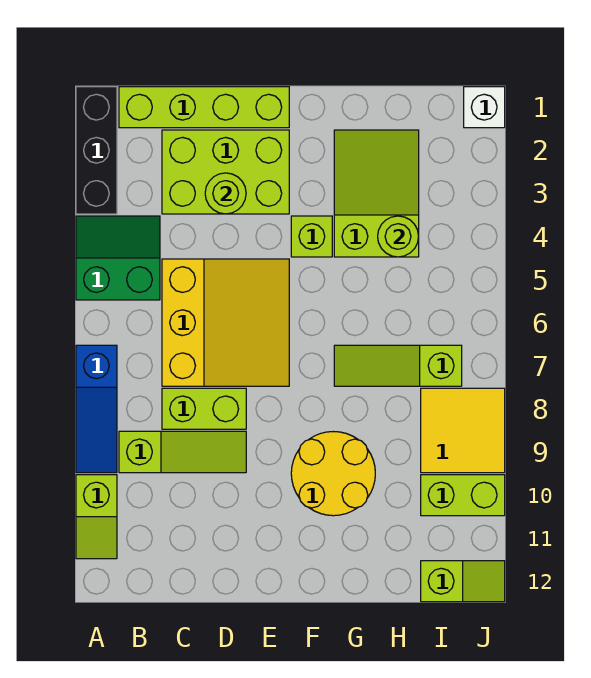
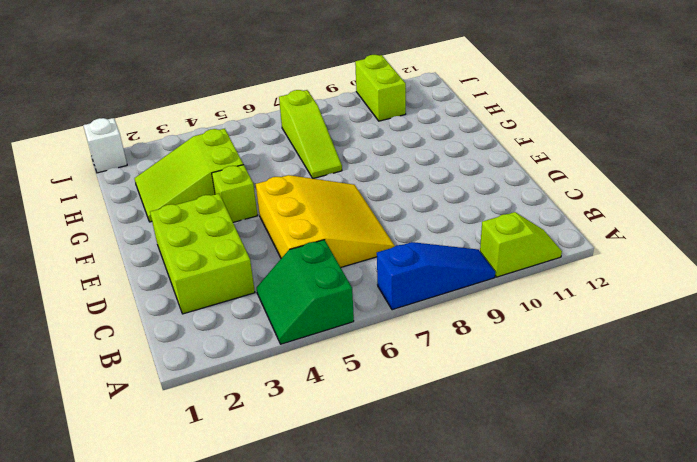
yellow 3x3 slope [256,175,395,267] -> yellow 3x3 slope turned to [162,259,289,386]
none -> black 1x3 brick [76,87,117,214]
none -> lime 1x4 brick [119,87,289,128]
none -> lime 1x3 slope [119,431,246,473]

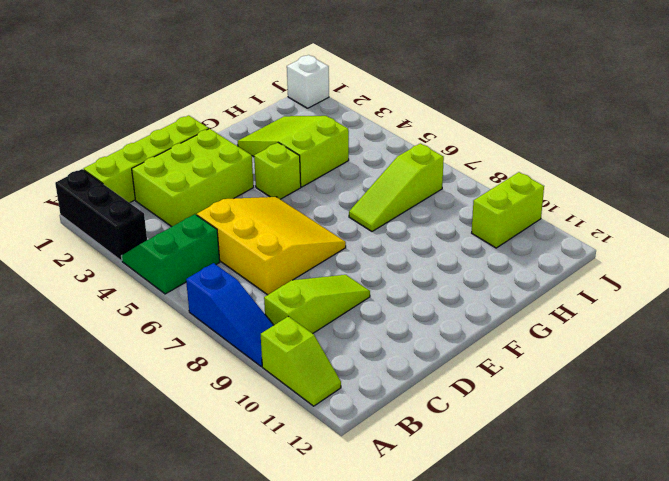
none -> lime 1x2 brick [162,388,246,429]
none -> yellow 2x2 round brick [291,432,375,516]
none -> yellow 2x2 tile [421,388,505,473]

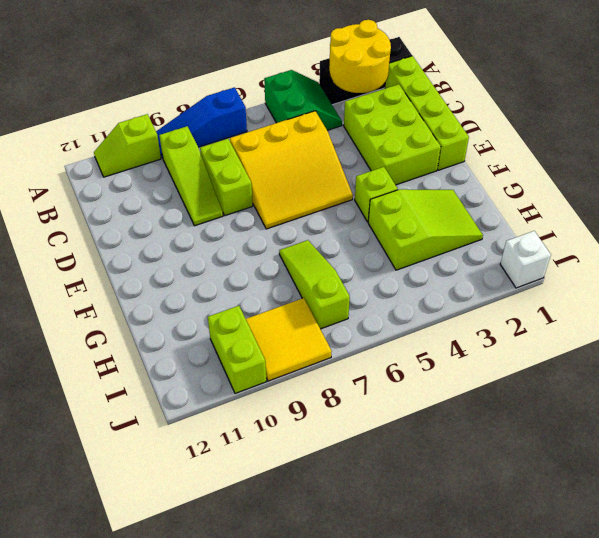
yellow 2x2 round brick [329,20,391,93] -> yellow 2x2 round brick moved to [291,432,375,516]
none -> lime 1x2 slope [421,561,505,602]
none -> lime 1x1 round brick [205,173,246,214]
none -> lime 1x1 round brick [378,216,419,257]

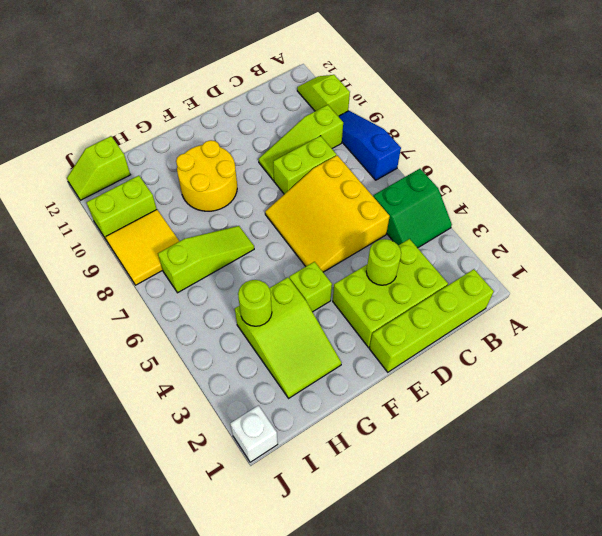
none -> black 1x3 brick [76,87,117,214]

